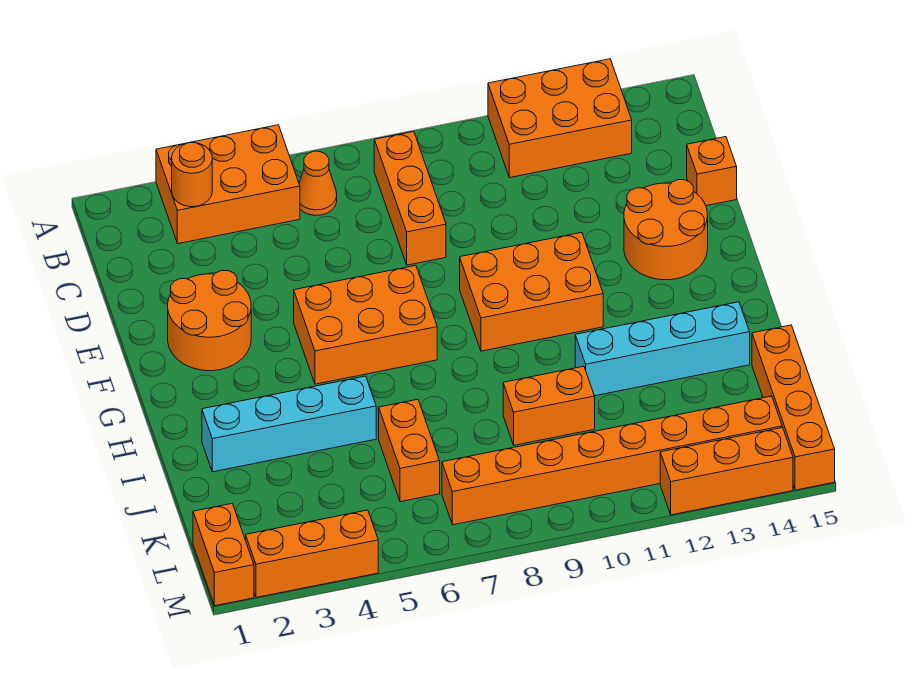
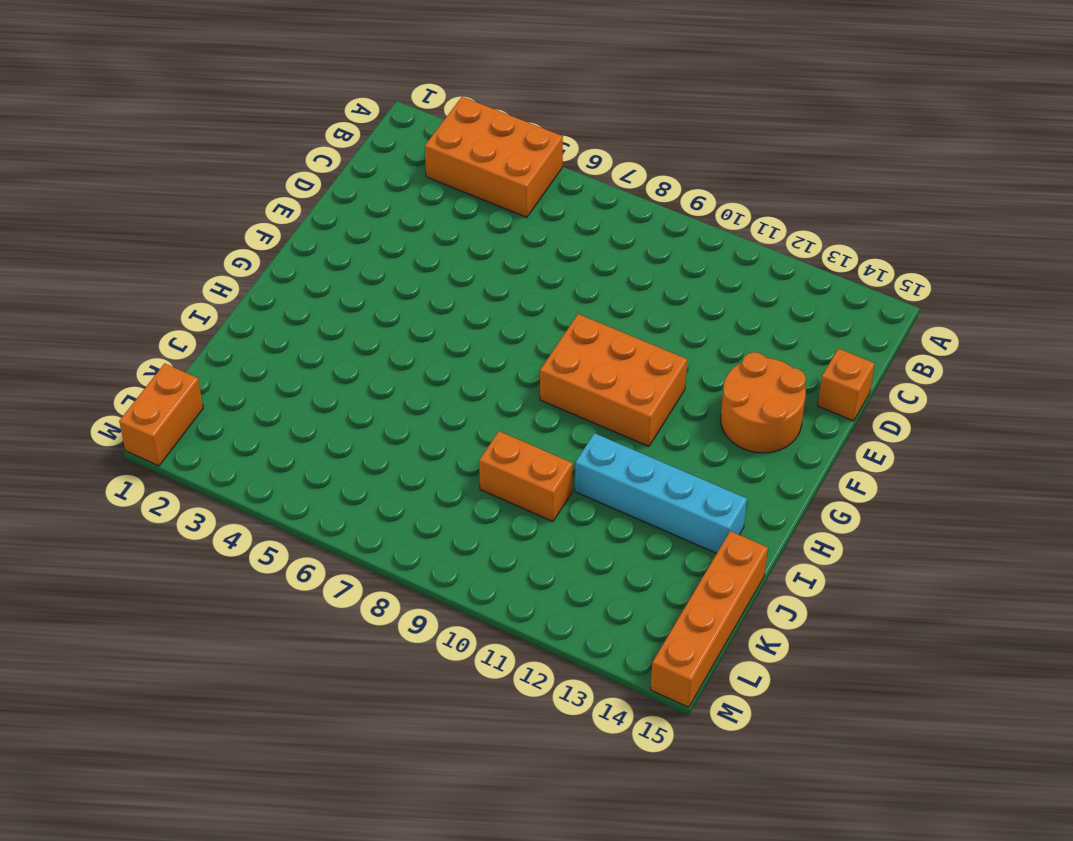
none -> orange 2x3 brick [488,59,632,178]
none -> orange 1x1 cone [299,151,337,216]
none -> orange 1x3 brick [374,132,446,265]

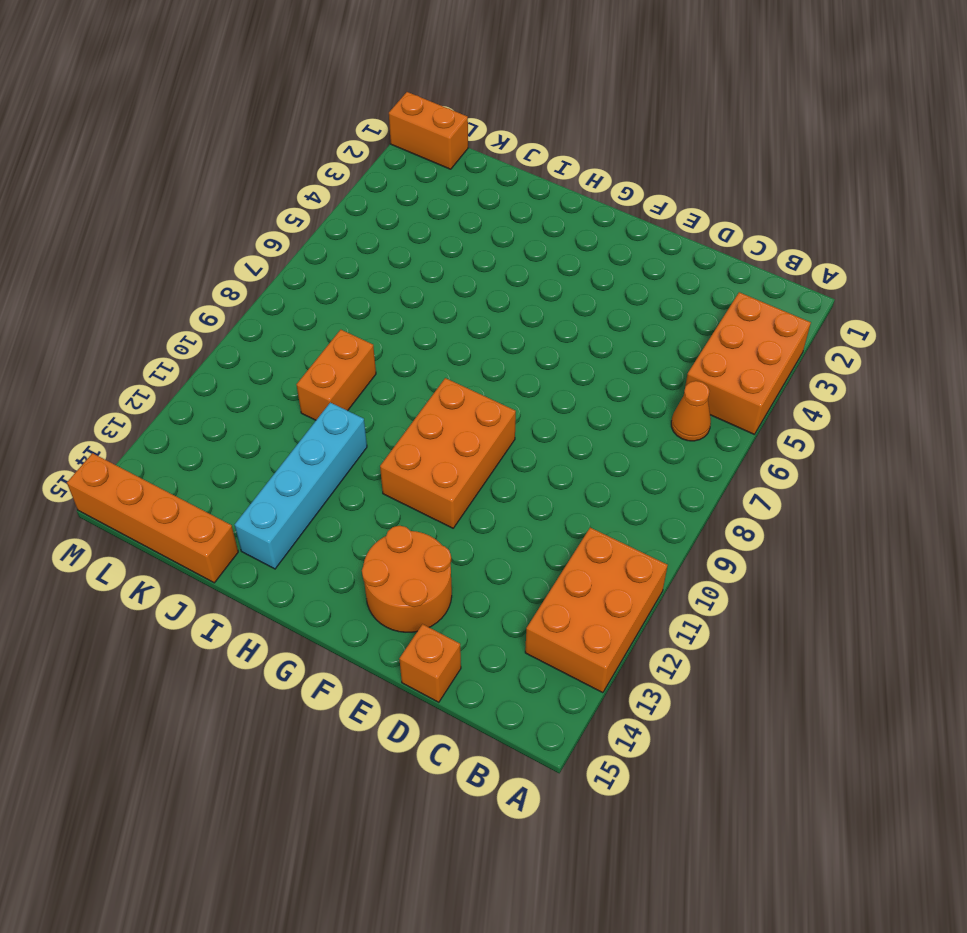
none -> orange 1x3 brick [374,132,446,265]
none -> orange 2x2 round brick [168,271,251,371]
none -> orange 2x3 brick [294,265,437,384]

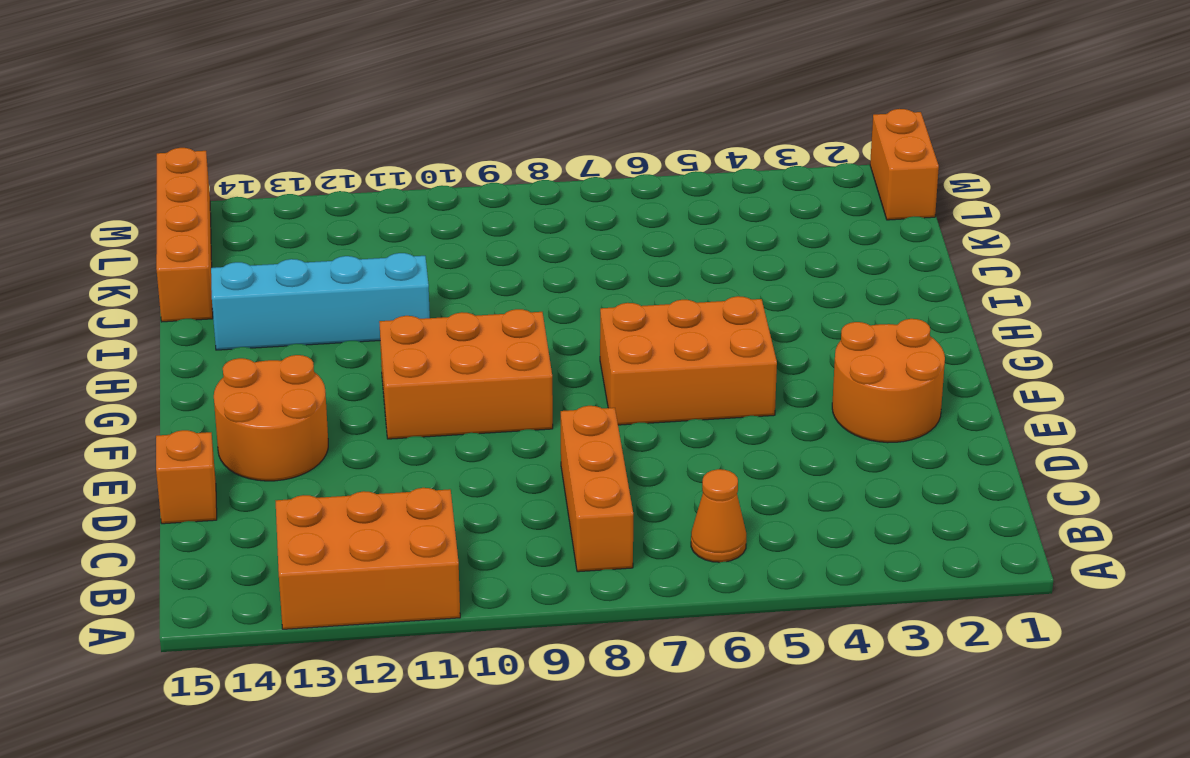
none -> orange 2x3 brick [156,125,300,244]
none -> cyan 1x4 brick [202,376,376,472]
none -> orange 1x2 brick [379,399,440,502]

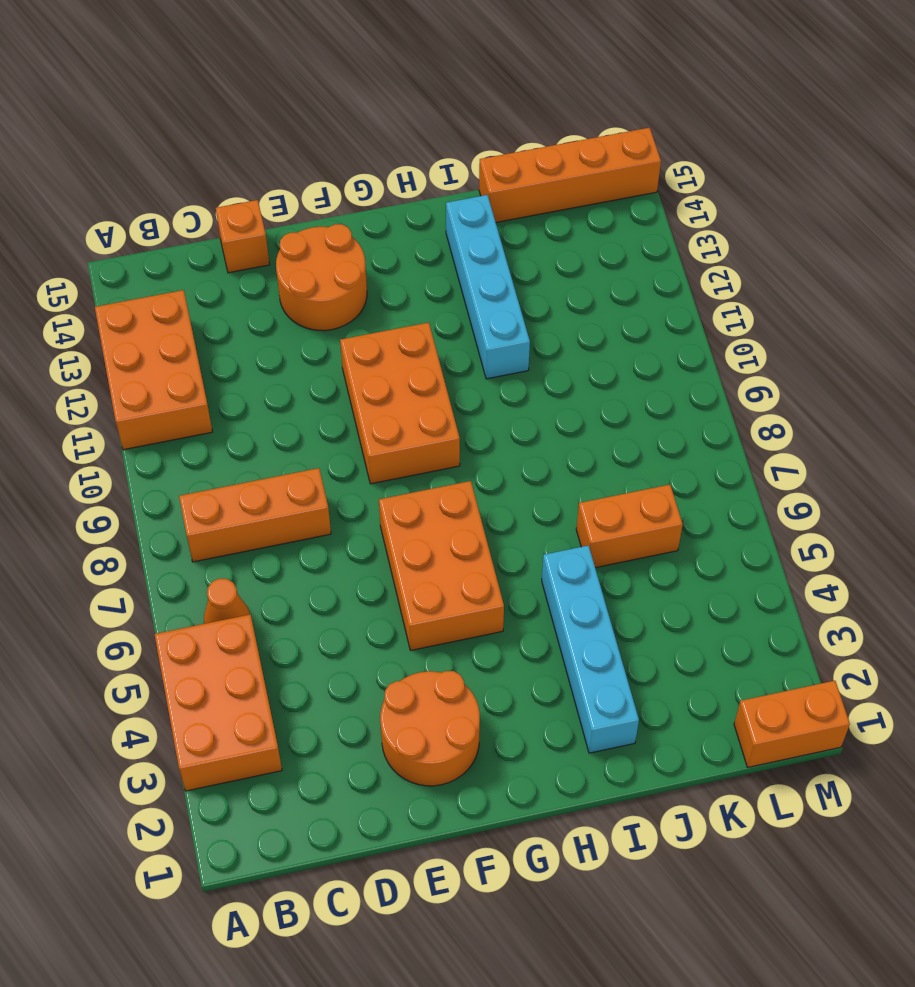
none -> orange 1x2 brick [503,366,595,445]
none -> orange 1x8 brick [442,396,782,525]
none -> orange 1x3 brick [246,510,378,597]

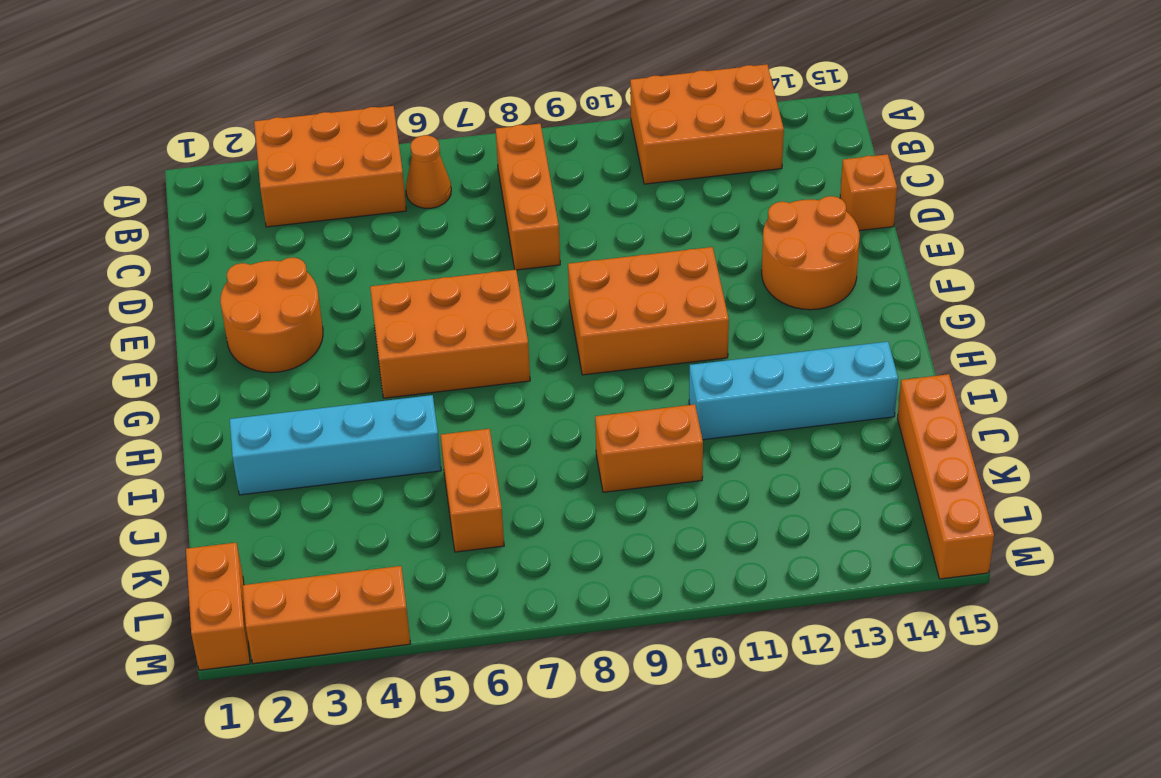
none -> orange 1x8 brick [442,396,782,525]
none -> orange 1x3 brick [660,428,793,515]
none -> orange 1x1 round brick [172,143,212,207]

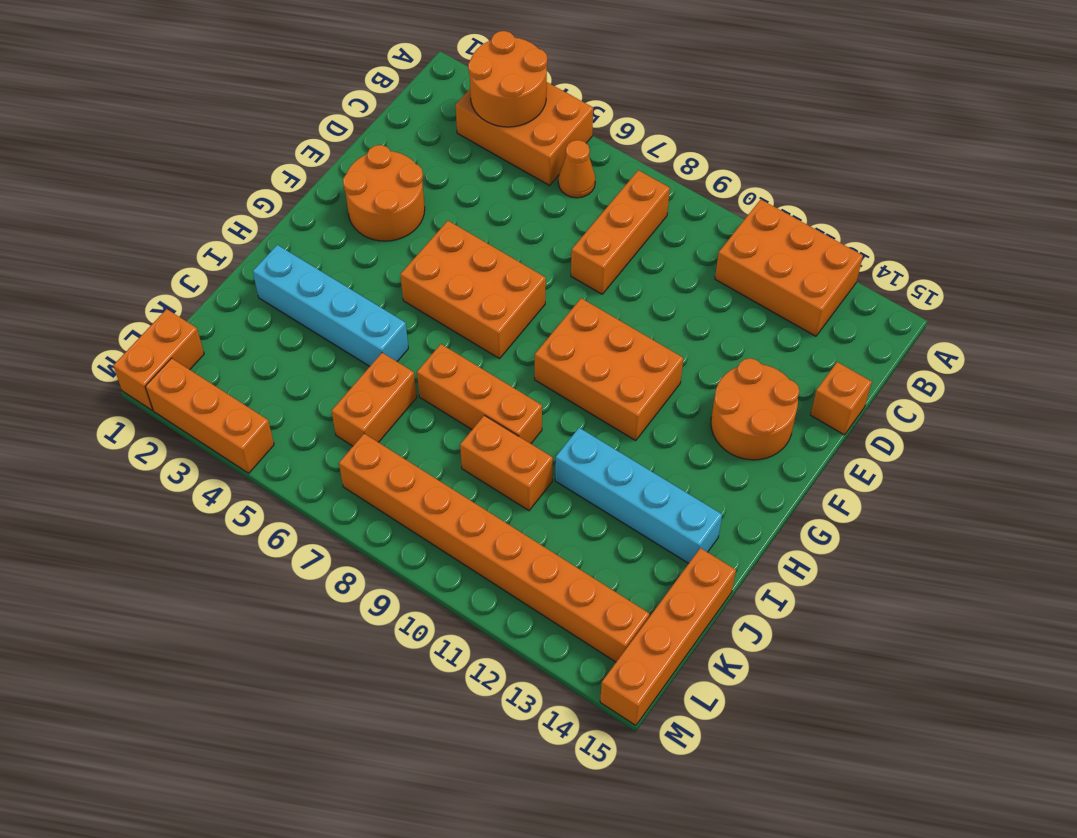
orange 2x2 round brick [468,31,547,127] -> orange 1x1 round brick [172,143,212,207]
orange 1x3 brick [417,344,542,444] -> orange 1x3 brick moved to [660,428,793,515]

